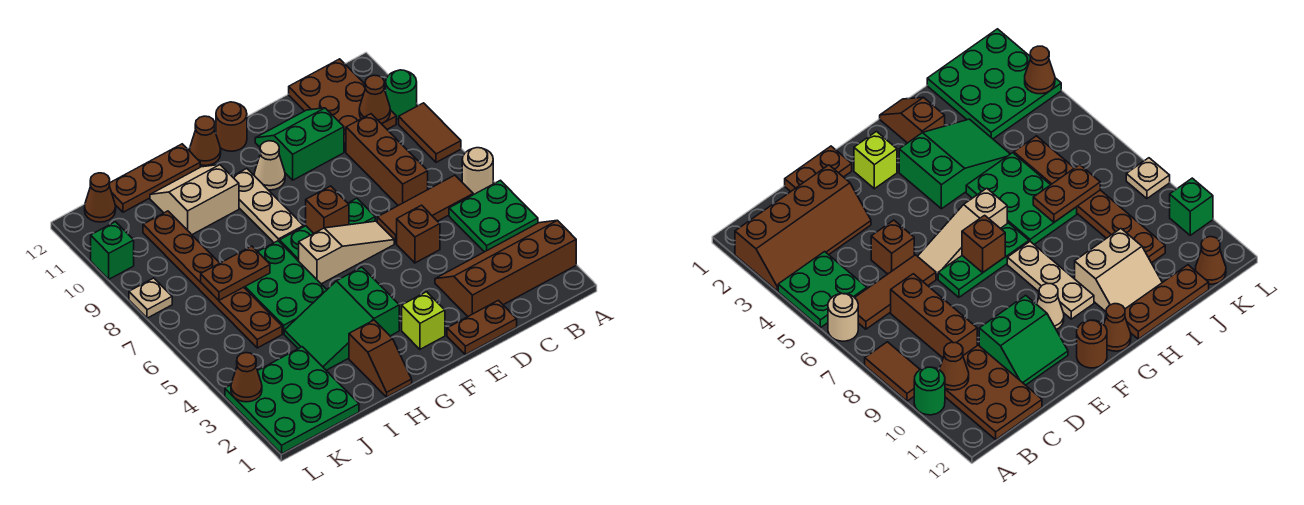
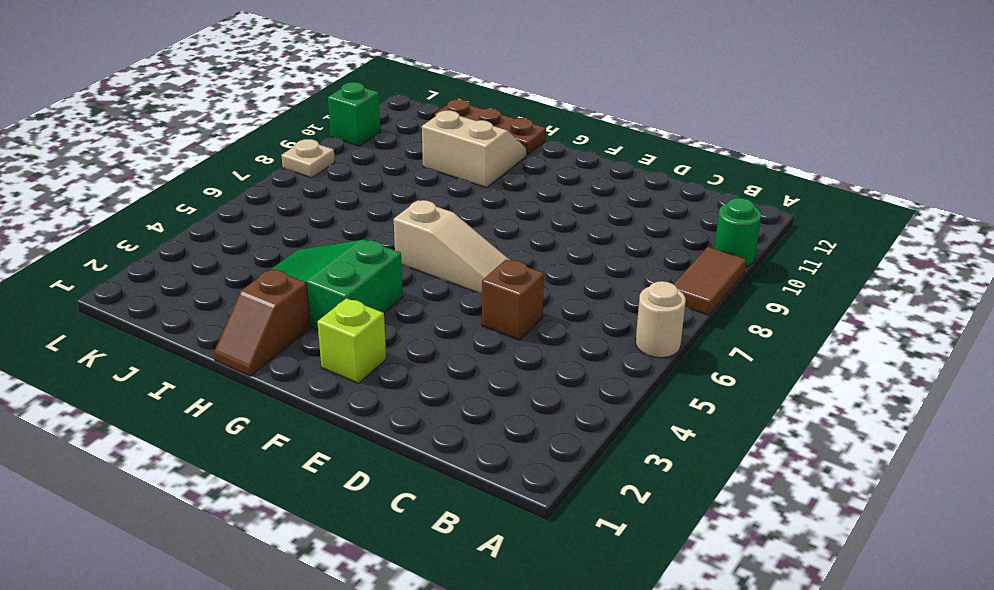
none -> brown 2x4 slope [435,220,576,316]
none -> green 2x2 plate [449,180,538,252]
none -> brown 1x3 tile [377,175,473,243]
none -> brown 2x3 plate [289,59,396,152]

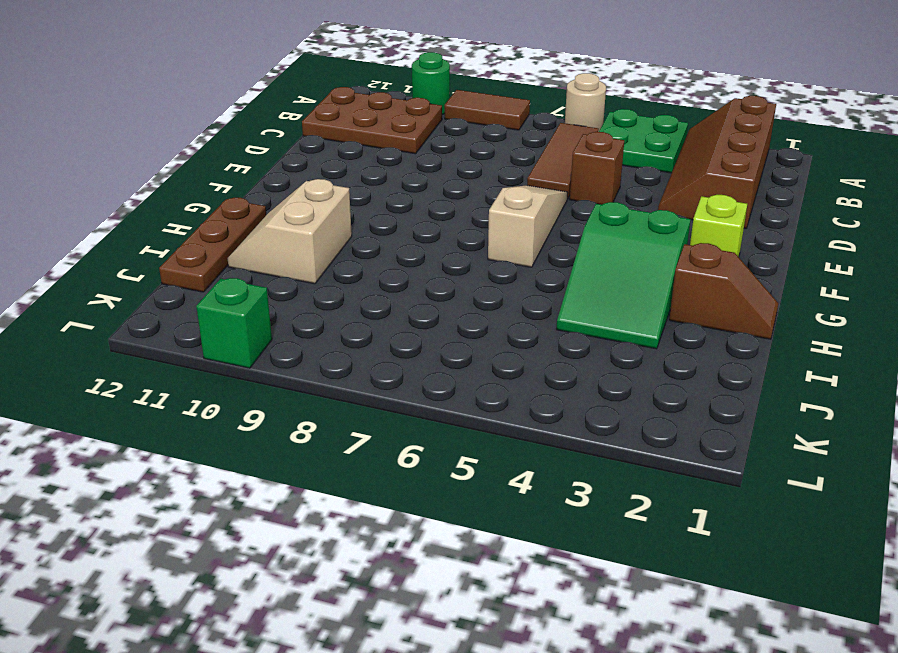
none -> brown 1x3 brick [346,114,428,206]
none -> brown 1x2 plate [447,300,517,355]
none -> green 2x2 slope [255,108,344,180]
none -> green 1x3 plate [279,198,375,261]

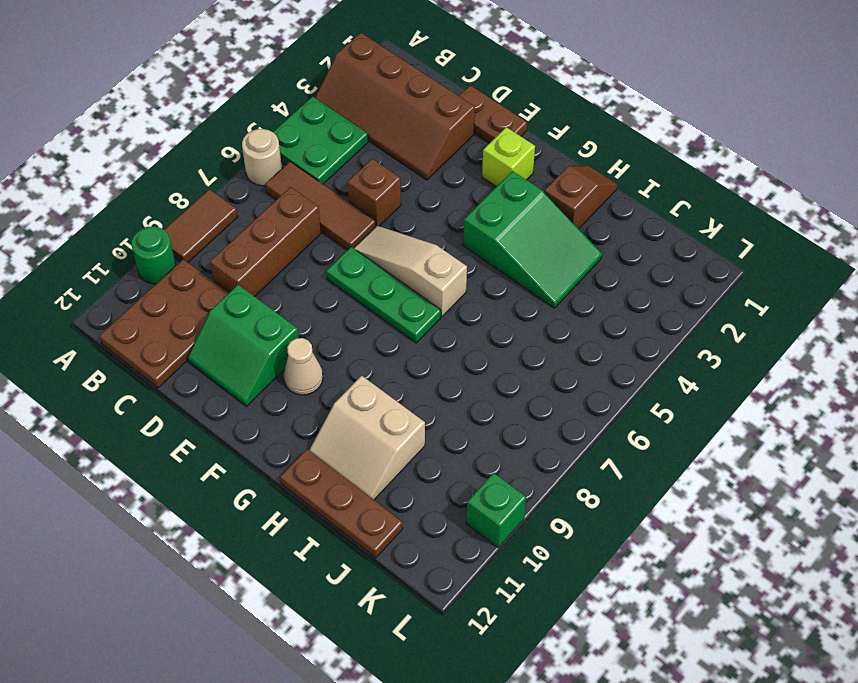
none -> brown 1x1 round brick [216,102,247,151]
none -> tan 1x3 plate [232,169,304,243]
none -> brown 1x1 cone [190,116,221,165]
none -> green 2x3 plate [244,241,327,334]

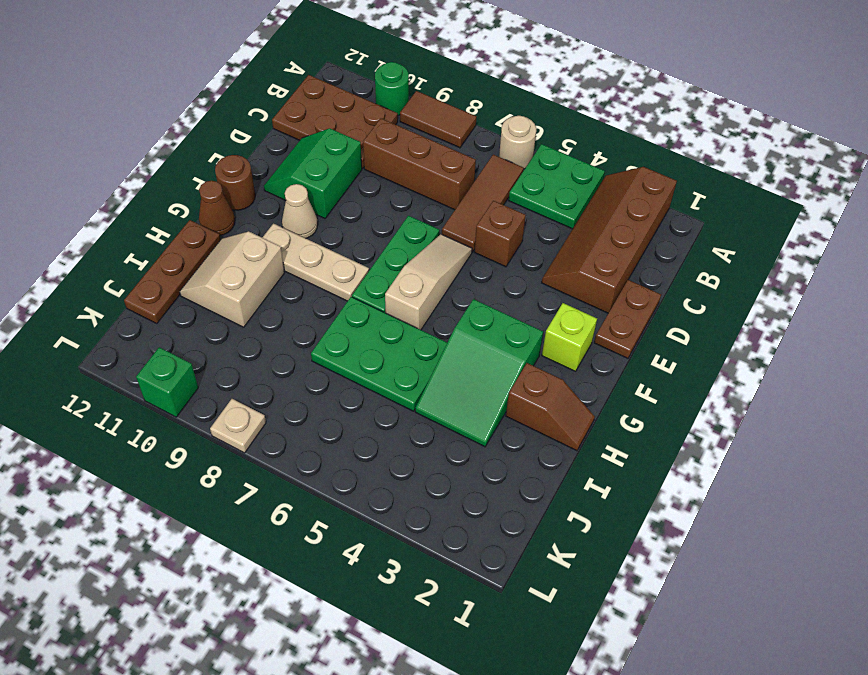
none -> green 3x3 plate [225,347,359,454]
none -> brown 1x6 plate [143,211,282,348]
none -> brown 1x1 cone [85,173,116,222]
none -> brown 1x1 cone [359,75,390,123]

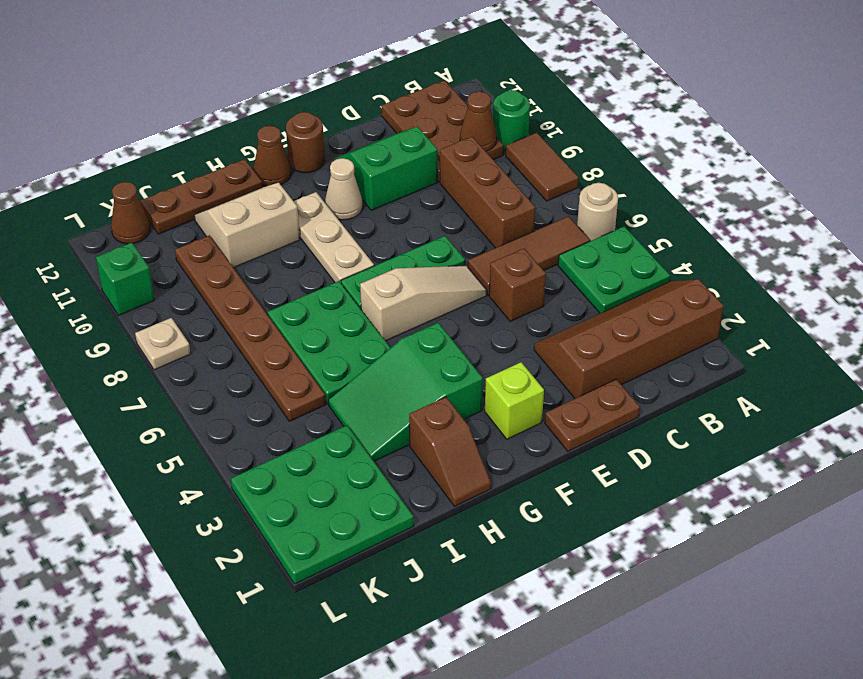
none -> brown 1x1 brick [306,186,349,233]
none -> brown 1x2 plate [201,246,270,300]
none -> brown 1x1 cone [231,353,262,402]

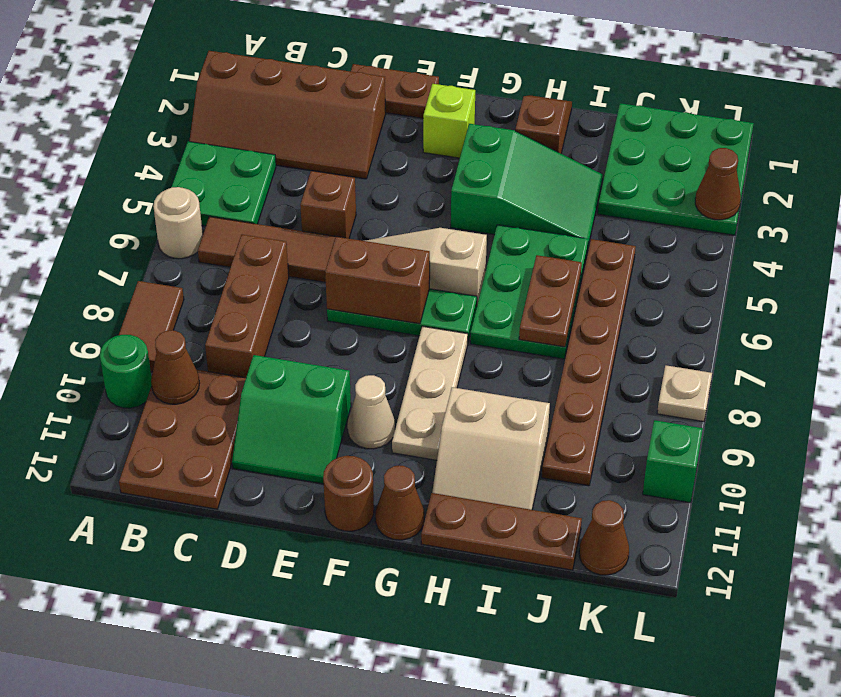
brown 1x2 brick [325,237,430,324] -> brown 1x1 brick [306,186,349,233]
brown 1x2 plate [519,255,582,347] -> brown 1x2 plate turned to [201,246,270,300]

